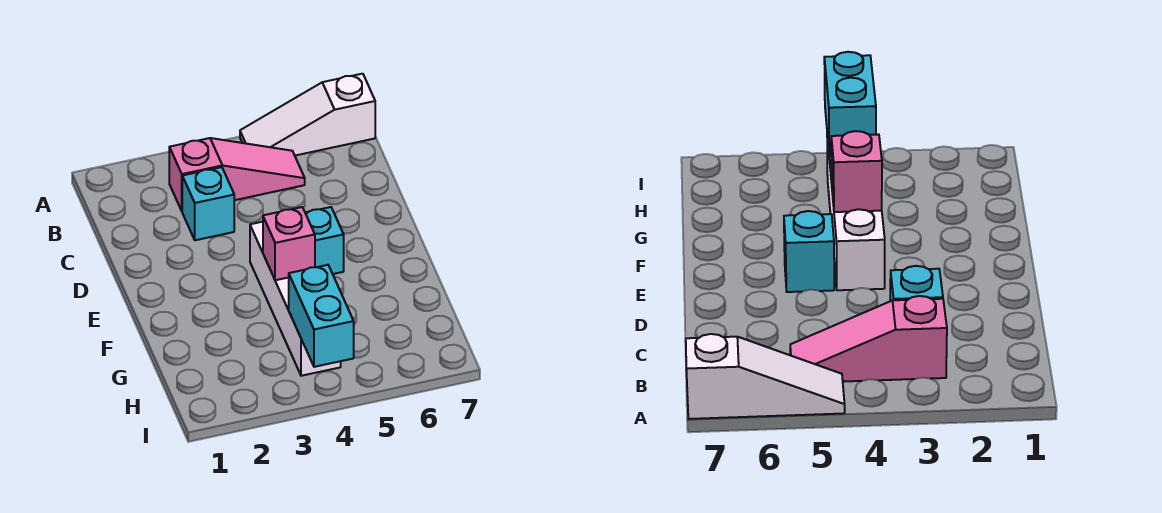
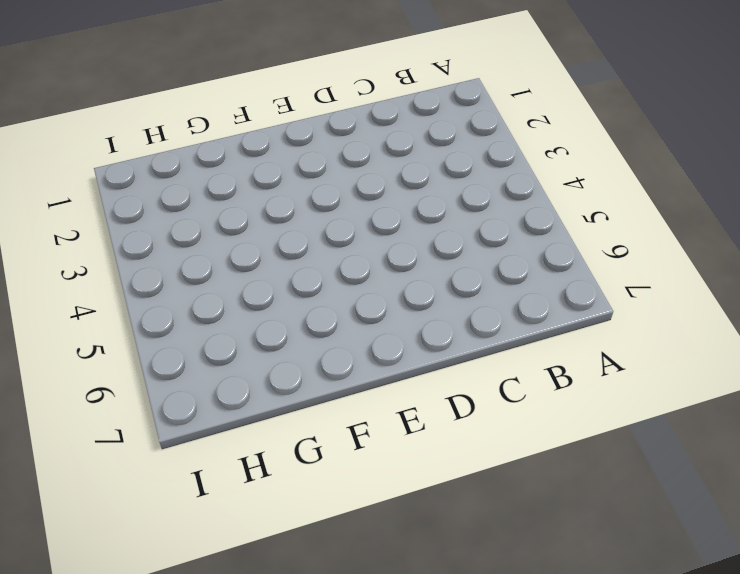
none -> white 1x3 slope [240,74,375,156]
none -> pink 1x3 slope [169,138,305,211]

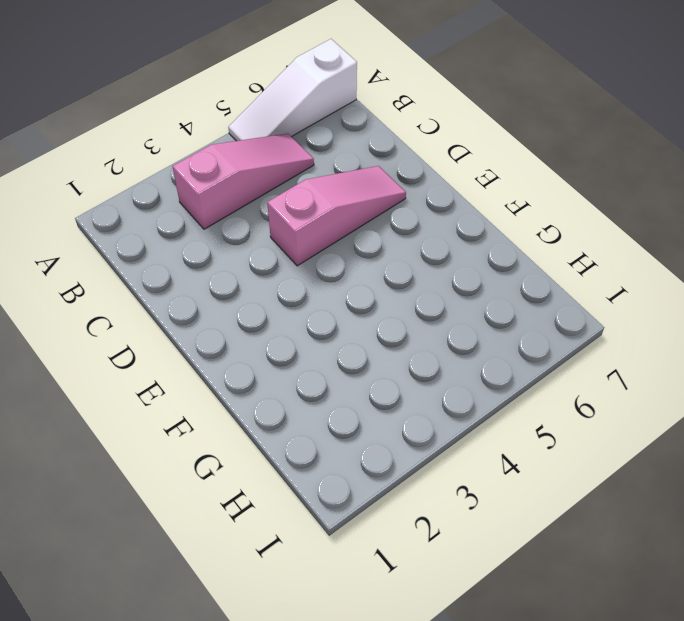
pink 1x3 slope [267,166,406,266] -> none
none -> cyan 1x1 brick [182,167,234,240]
none -> white 1x4 brick [250,222,341,376]

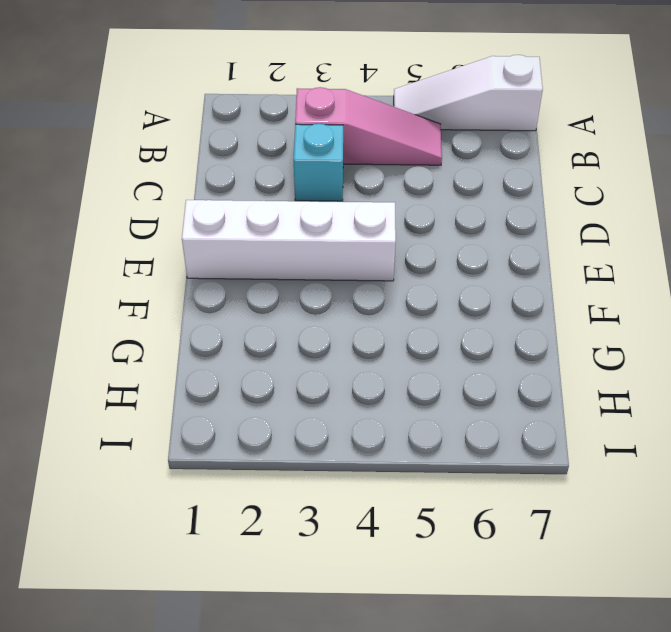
white 1x4 brick [182,200,396,281] -> white 1x4 brick turned to [250,222,341,376]
none -> cyan 1x1 brick [305,207,344,274]
none -> pink 1x1 brick [263,207,315,280]

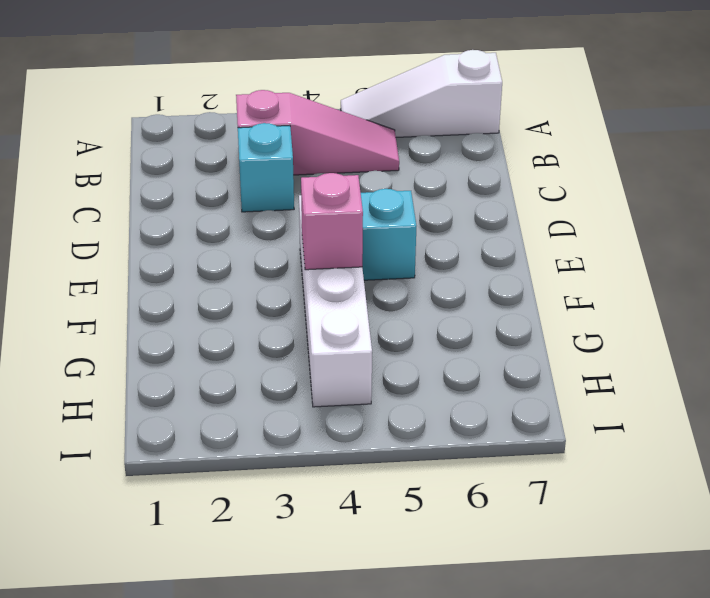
none -> cyan 1x2 brick [289,265,354,367]

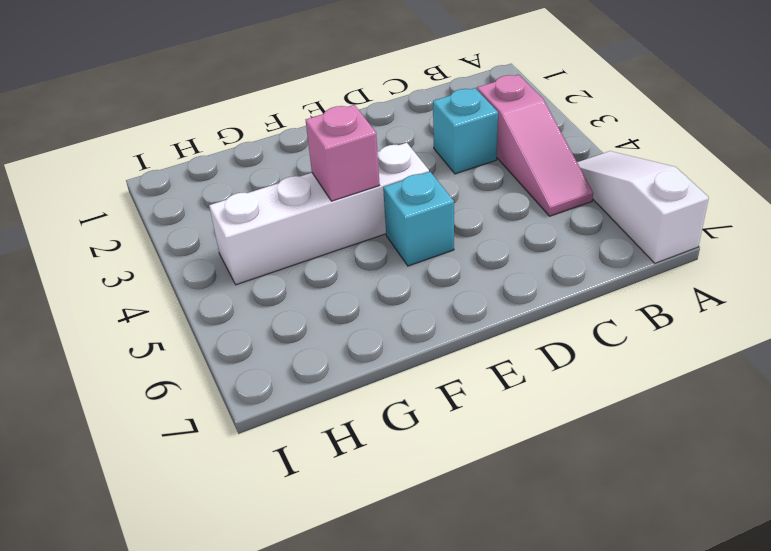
none -> cyan 1x2 brick [289,265,354,367]

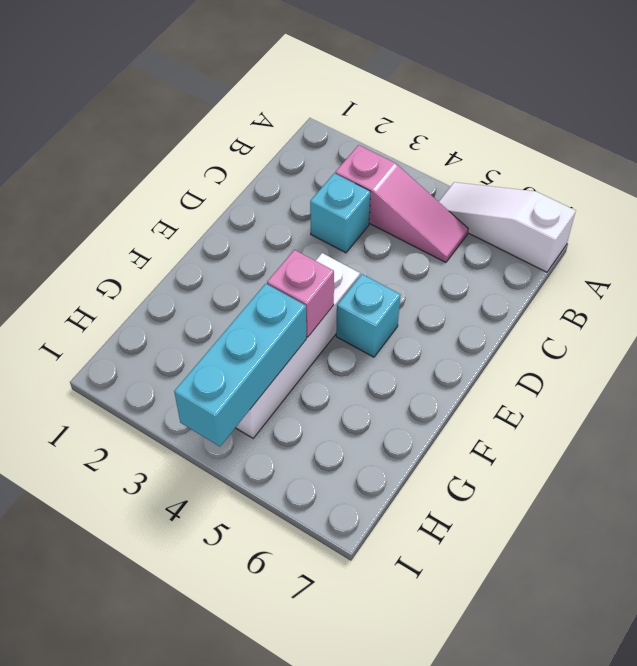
cyan 1x3 brick [174,284,306,446] -> cyan 1x2 brick [289,265,354,367]

